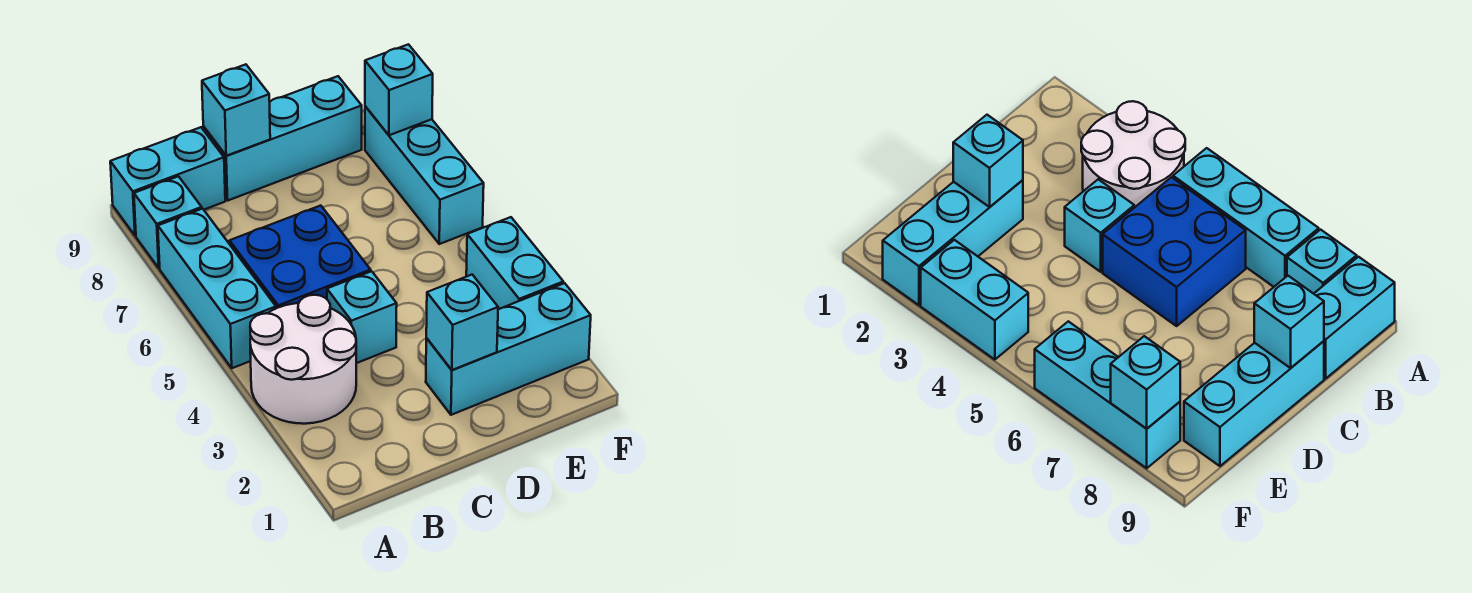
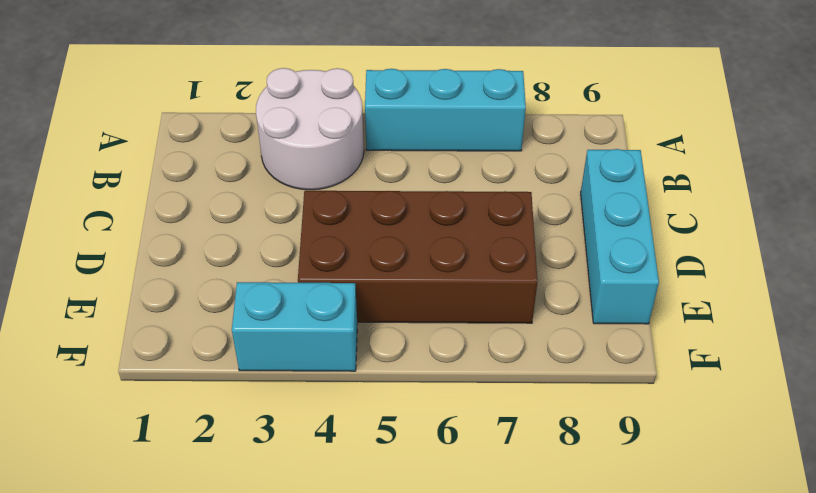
brown 2x4 brick [298,191,537,323] -> none
none -> cyan 1x1 brick [134,176,202,268]
none -> cyan 1x2 brick [110,127,225,236]
none -> blue 2x2 brick [230,206,371,308]

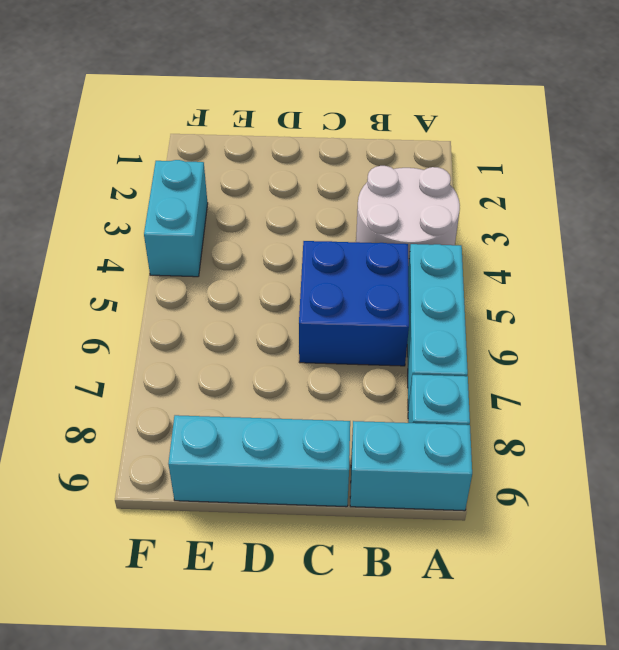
none -> cyan 1x1 brick [327,271,397,363]
none -> cyan 1x3 brick [426,283,591,415]
none -> cyan 1x3 brick [365,106,484,244]

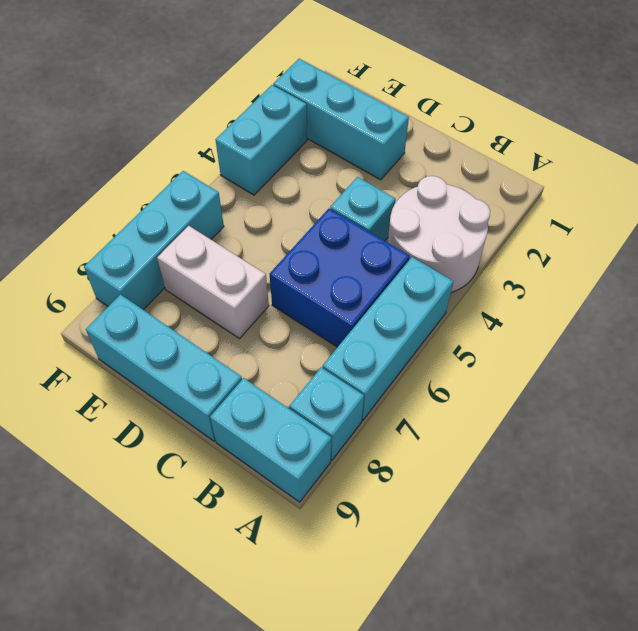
white 1x2 brick [157,226,269,339] -> none
none -> cyan 1x1 brick [202,64,270,156]
none -> cyan 1x1 brick [426,275,498,370]
none -> cyan 1x1 brick [365,44,433,135]

